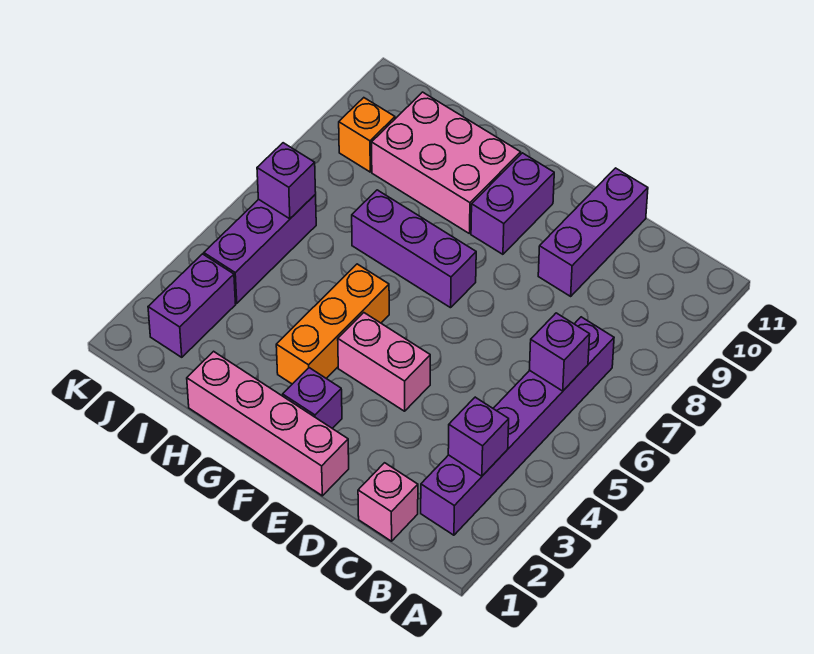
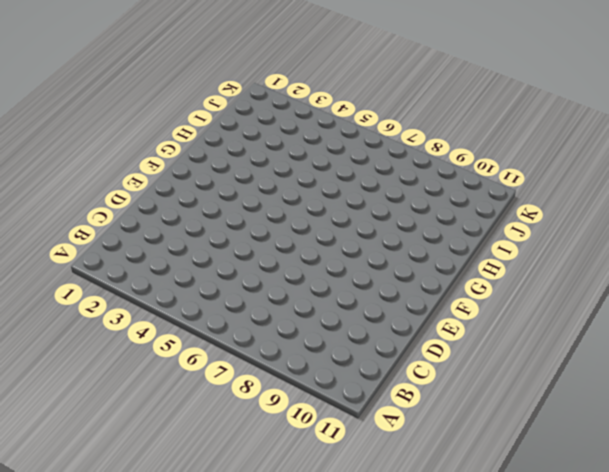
none -> purple 1x6 brick [421,317,614,535]
none -> pink 1x1 brick [358,463,418,541]
none -> purple 1x3 brick [538,168,648,296]

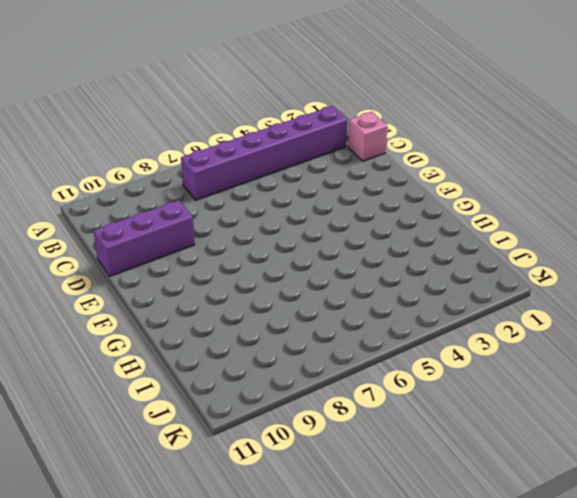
none -> pink 1x4 brick [187,351,349,496]
none -> pink 1x2 brick [338,313,430,411]
none -> purple 1x1 brick [283,368,342,428]

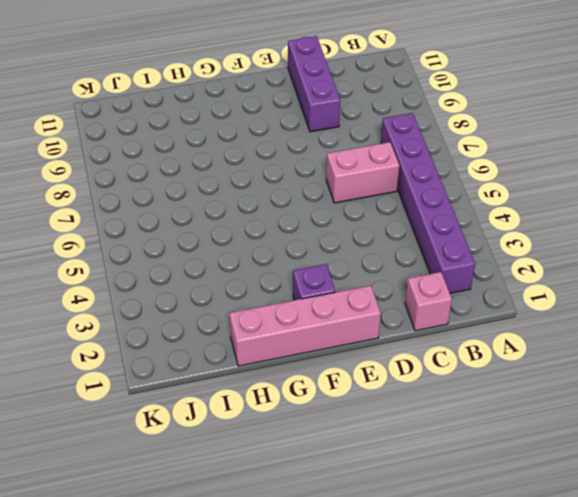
pink 1x2 brick [326,142,399,203] -> pink 1x2 brick moved to [338,313,430,411]
none -> purple 1x3 brick [352,190,476,308]
none -> purple 1x2 brick [471,153,554,254]
none -> orange 1x3 brick [276,264,389,384]

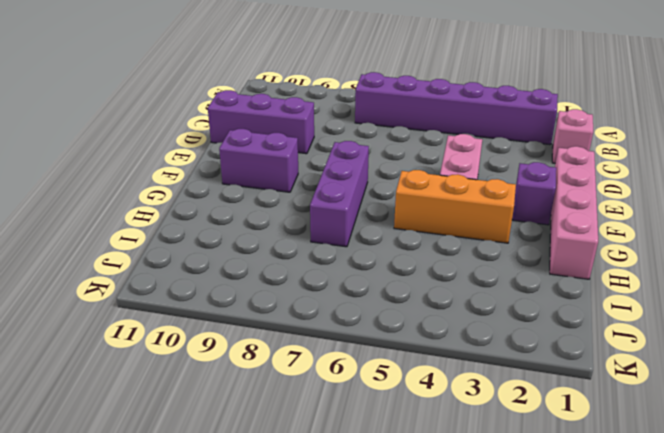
none -> pink 2x3 brick [372,92,521,233]
none -> purple 1x2 brick [148,254,236,357]
none -> purple 1x3 brick [204,195,316,303]

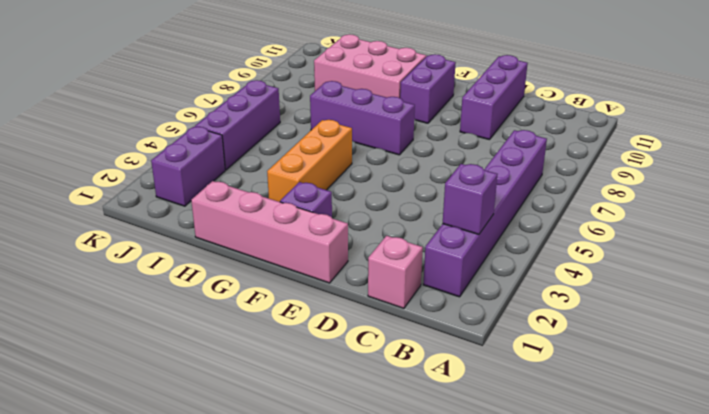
none -> pink 1x2 brick [338,313,430,411]
none -> orange 1x1 brick [339,98,395,172]
none -> purple 1x1 brick [530,313,590,391]

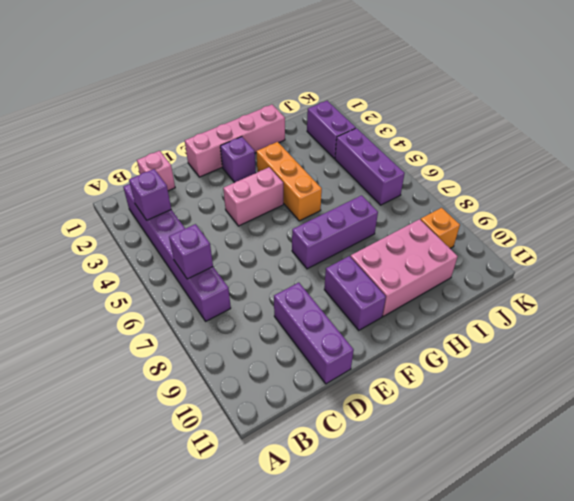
none -> purple 1x1 brick [257,143,316,219]

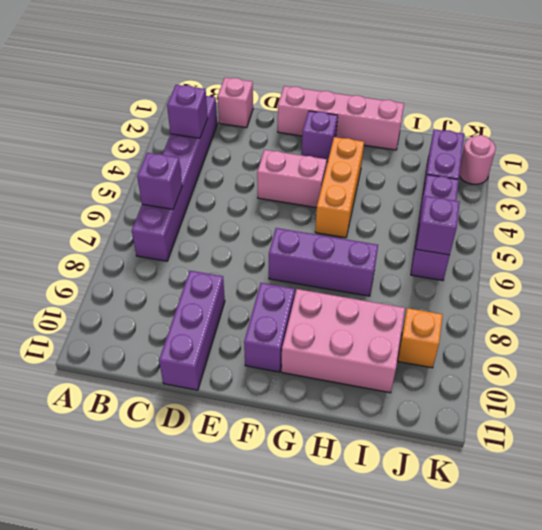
pink 1x1 round brick [459,135,496,184] -> none

